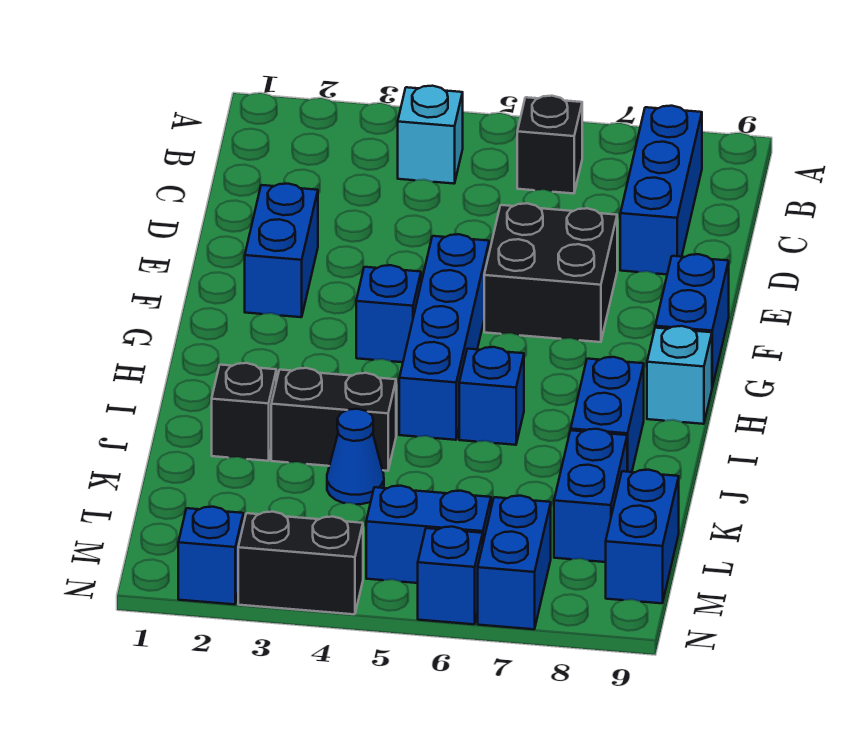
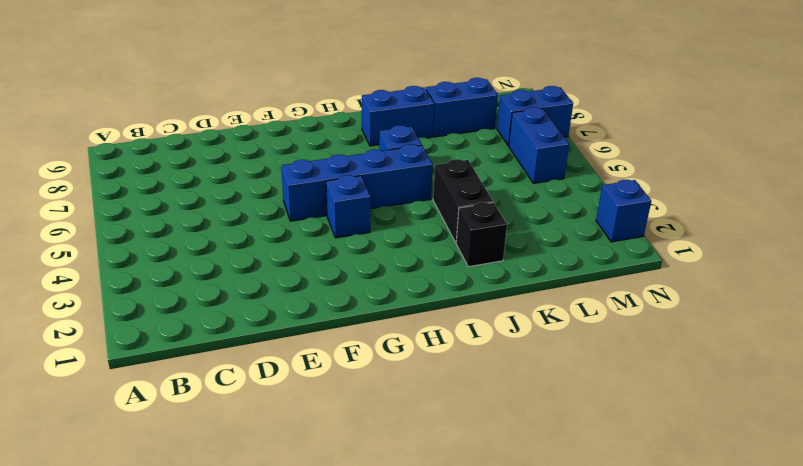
none -> cyan 1x1 brick [398,86,463,184]
none -> black 1x1 brick [517,96,582,194]
none -> blue 1x3 brick [620,106,702,274]

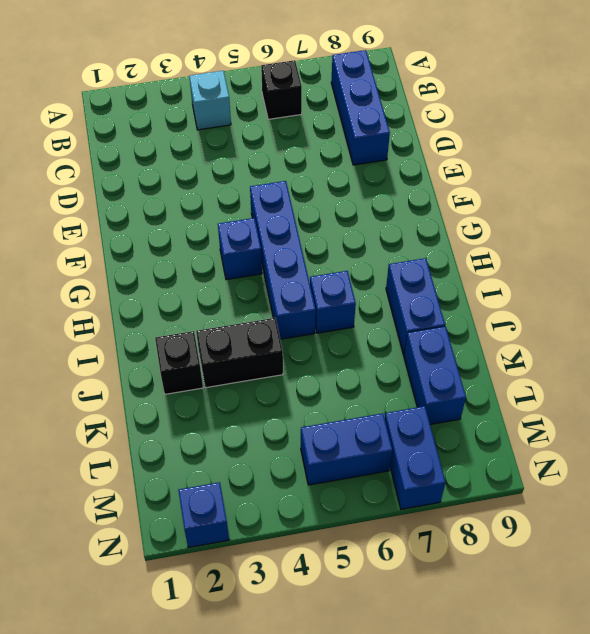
none -> blue 1x2 brick [245,184,318,317]
none -> black 2x2 brick [484,203,617,342]
none -> blue 1x2 brick [655,254,729,387]

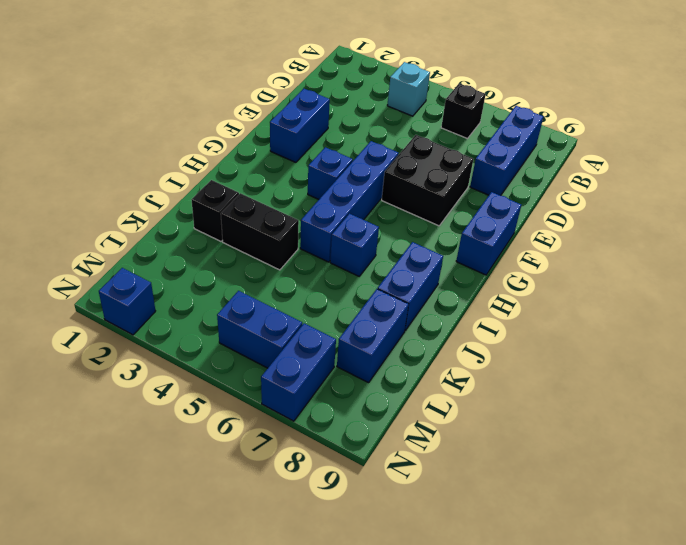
none -> cyan 1x1 brick [647,326,712,424]
none -> blue 1x1 cone [327,409,384,504]
none -> blue 1x2 brick [606,470,679,603]

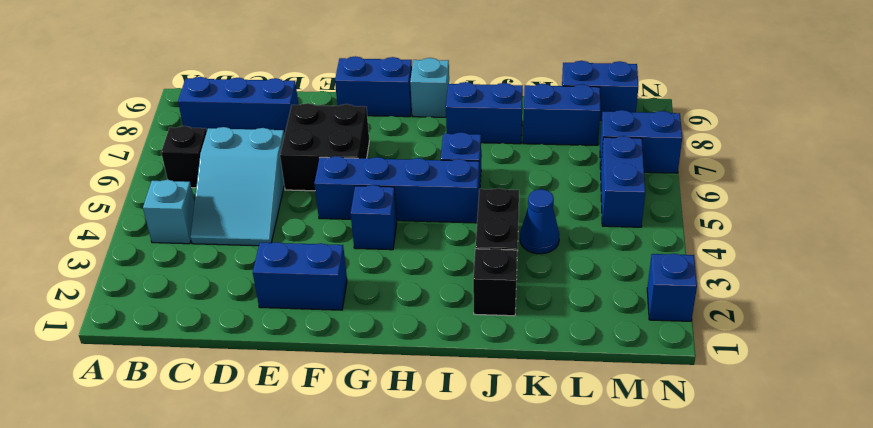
cyan 2x3 slope [191,127,285,246] -> none
none -> black 1x2 brick [238,512,363,614]
none -> blue 1x1 brick [418,527,483,624]

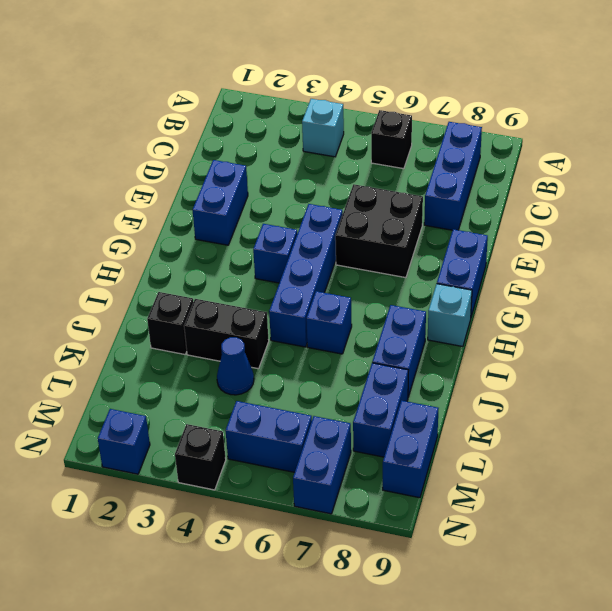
black 1x1 brick [175,424,226,490] -> black 1x2 brick [238,512,363,614]
none -> blue 1x1 brick [418,527,483,624]

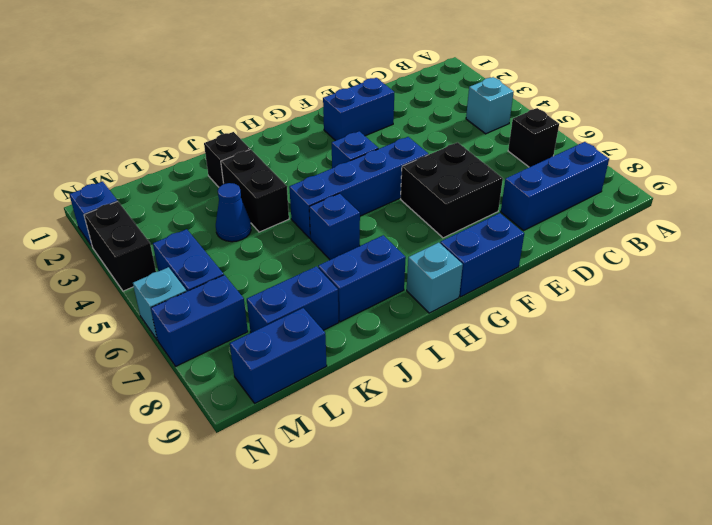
cyan 1x1 brick [133,267,187,340] -> blue 1x1 brick [418,527,483,624]

